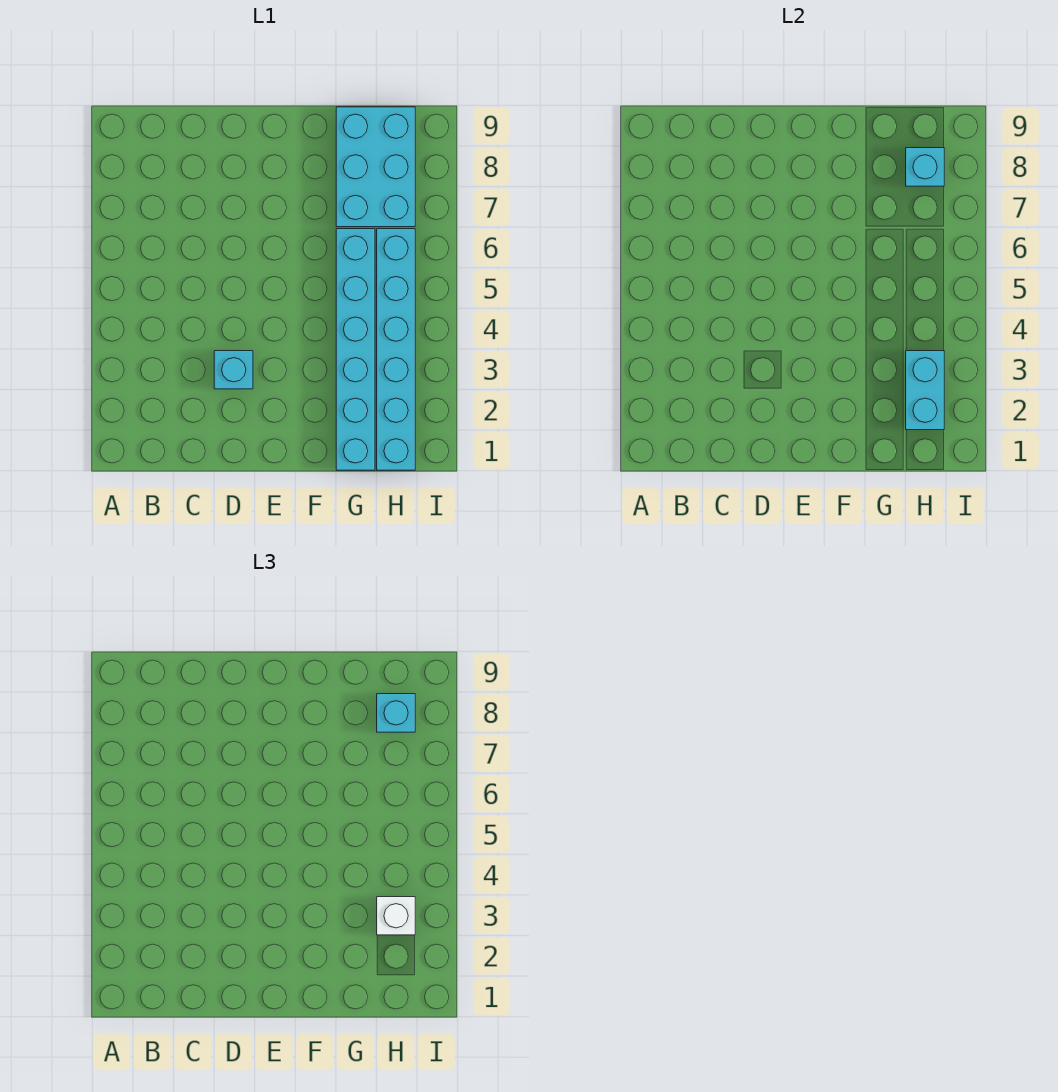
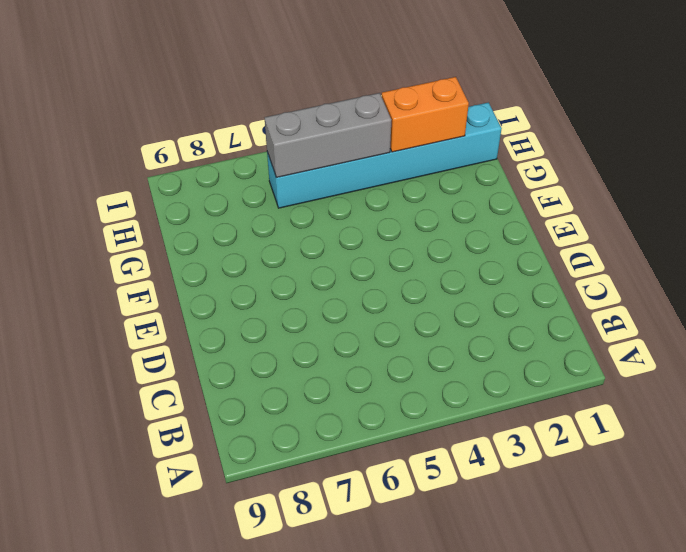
orange 1x2 brick [382,77,469,152] -> cyan 1x2 brick [906,351,944,430]
grey 1x3 brick [265,93,391,178] -> none
none -> cyan 1x1 brick [214,351,253,389]
none -> cyan 1x6 brick [336,229,375,470]

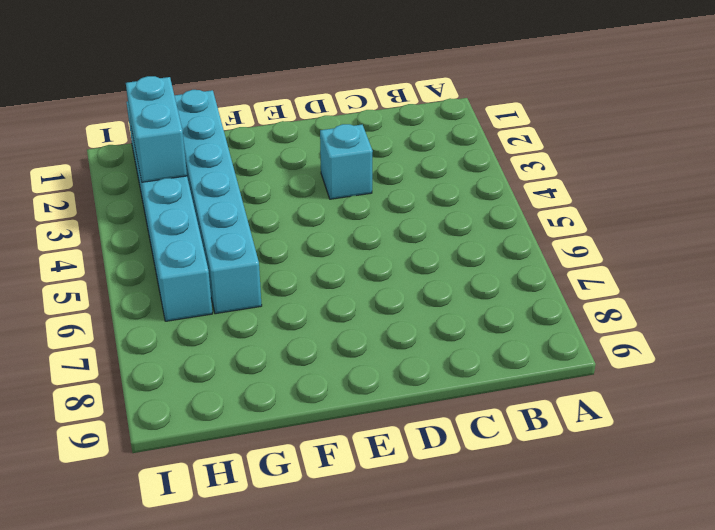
none -> cyan 2x3 brick [336,107,415,227]
none -> cyan 1x1 brick [906,148,944,186]

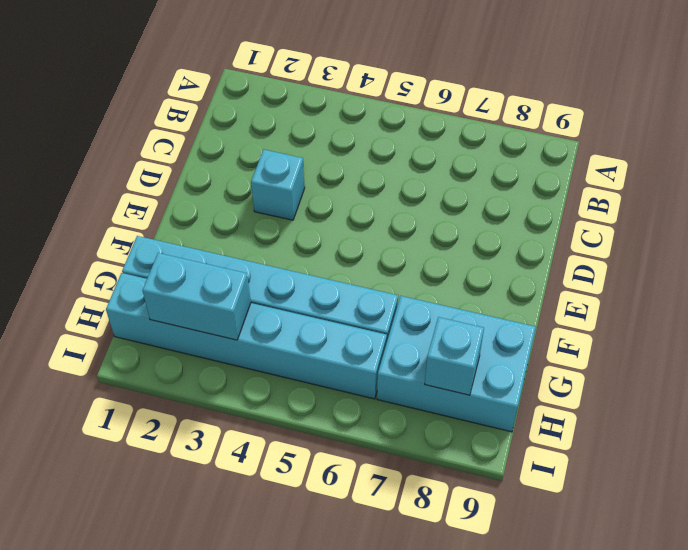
none -> white 1x1 brick [377,897,415,935]
none -> cyan 1x1 brick [377,694,415,732]

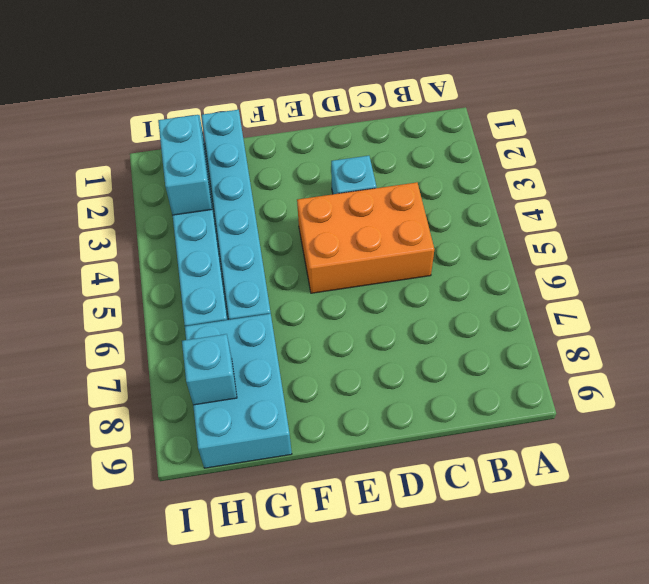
orange 2x3 brick [297,182,434,293] -> none
none -> white 1x1 brick [377,897,415,935]
none -> cyan 1x1 brick [377,694,415,732]

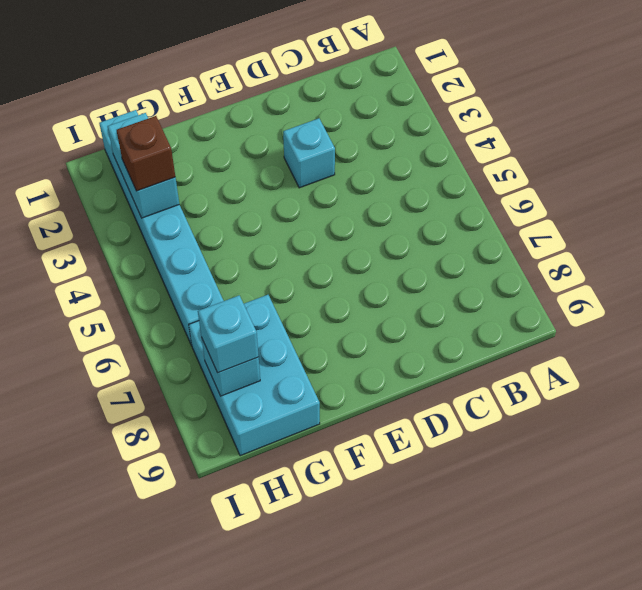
brown 1x1 brick [117,116,175,191] -> white 1x1 brick [377,897,415,935]
none -> cyan 1x6 brick [336,229,375,470]

